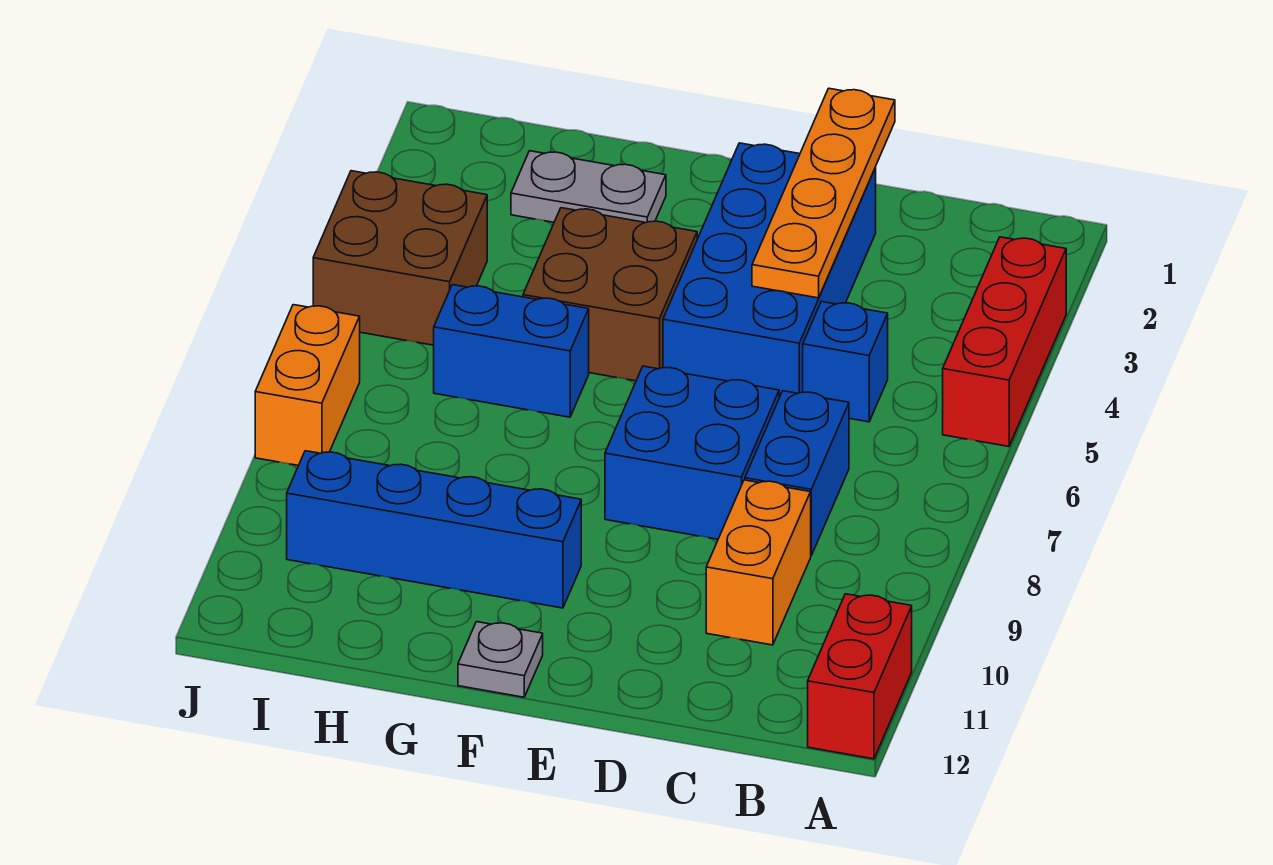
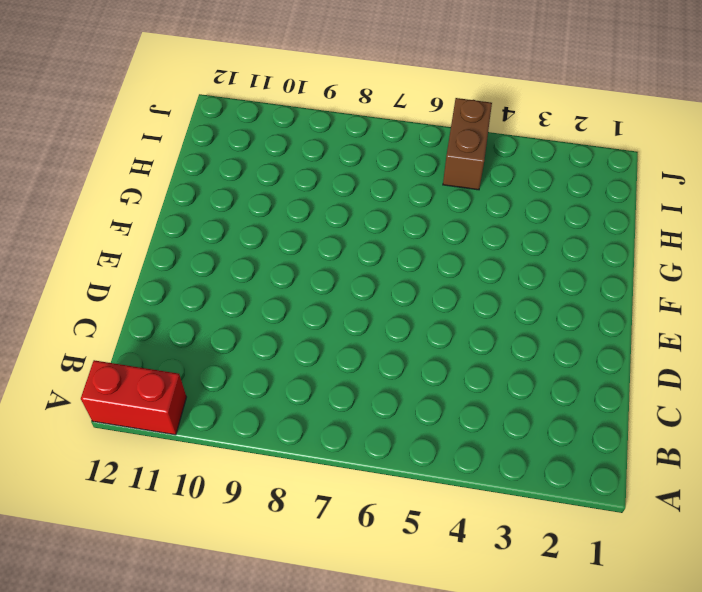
brown 1x2 brick [443,98,492,190] -> brown 2x2 brick [313,171,487,345]
none -> red 1x3 brick [943,237,1066,447]
none -> blue 1x1 brick [803,302,888,422]
none -> blue 1x2 brick [745,391,849,555]

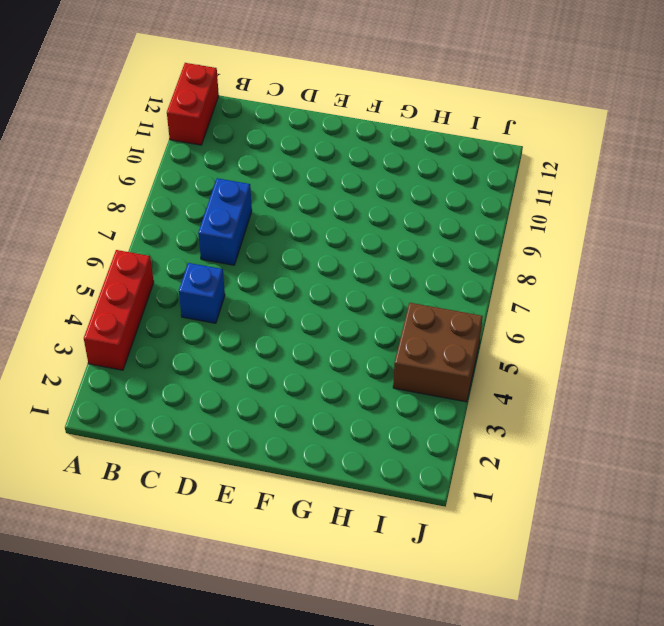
none -> orange 1x2 brick [706,480,811,645]
none -> blue 2x4 brick [663,143,876,397]
none -> blue 2x2 brick [605,366,779,539]

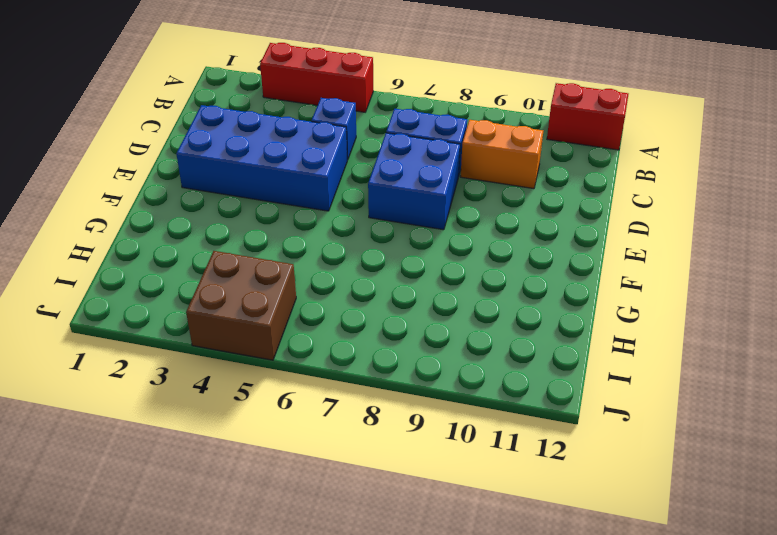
none -> brown 2x2 brick [523,208,697,381]
none -> blue 1x4 brick [287,451,581,608]
none -> grey 1x1 plate [458,622,543,697]

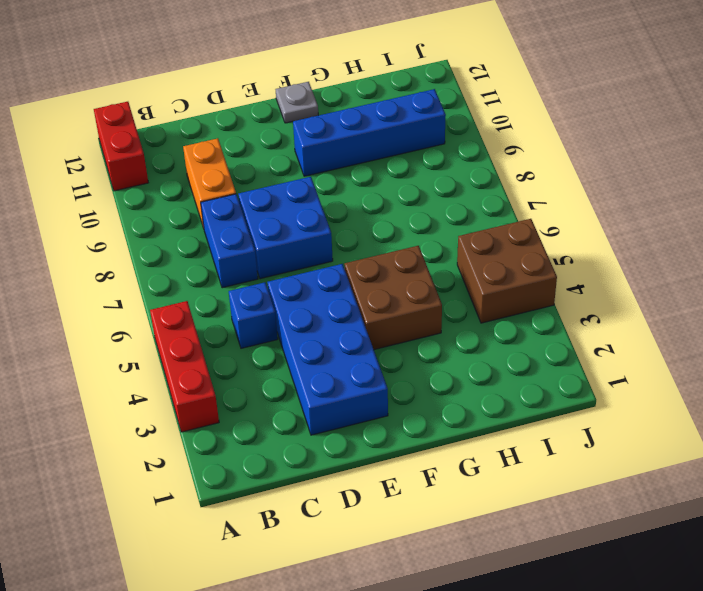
none -> grey 1x2 plate [511,151,666,223]
none -> blue 1x2 brick [434,285,589,417]
none -> orange 1x2 brick [255,305,360,466]

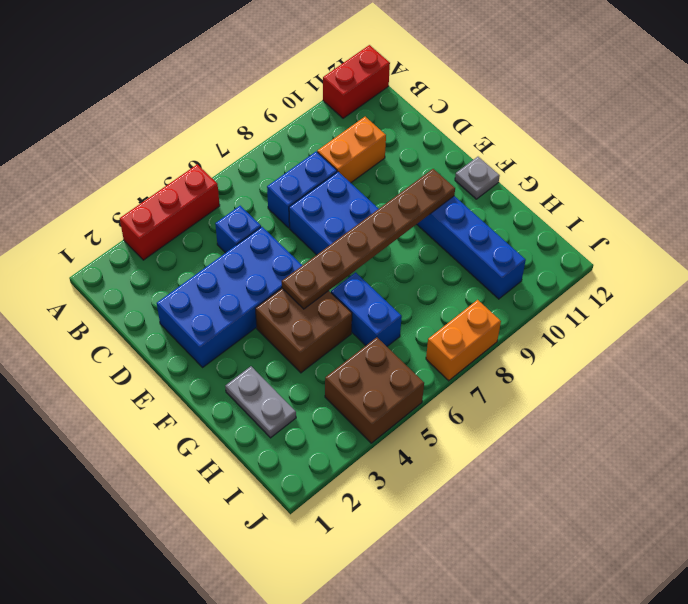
brown 1x6 plate [282,169,455,309] -> none
none -> orange 1x4 plate [752,88,895,298]

